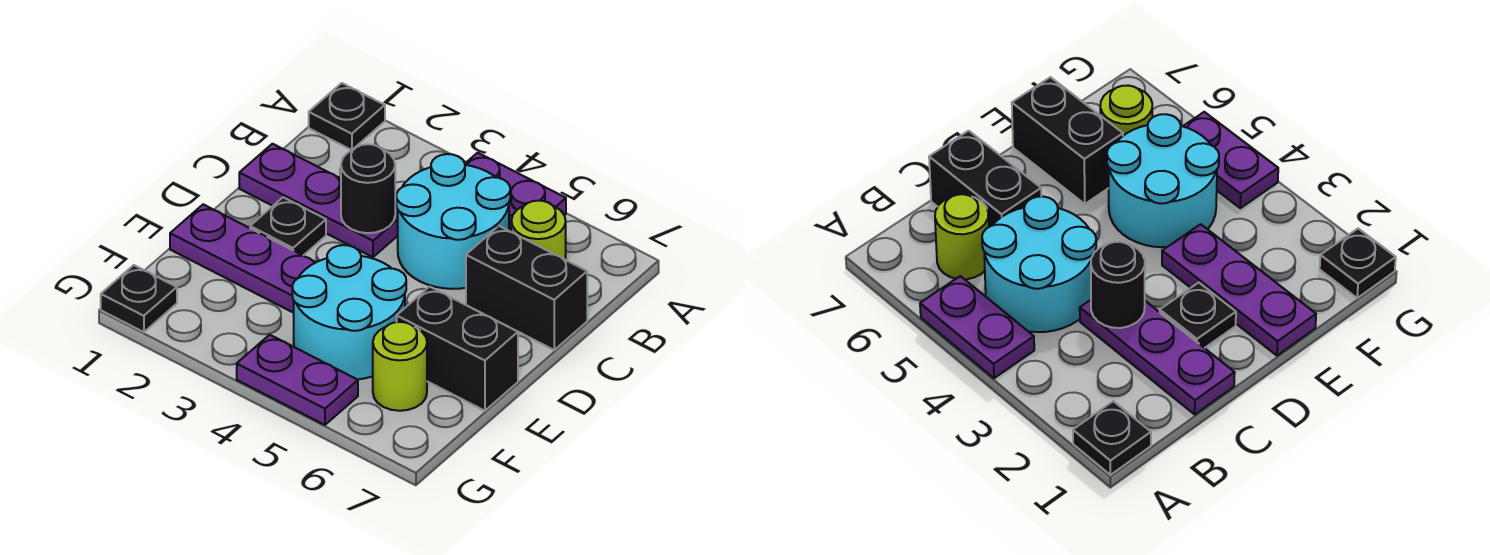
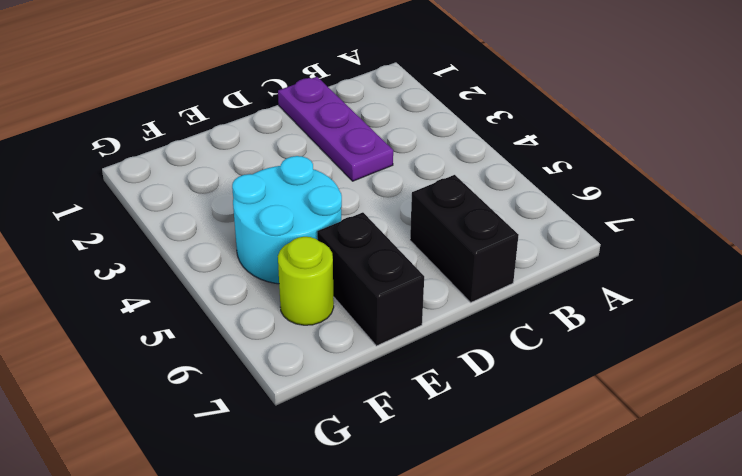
none -> black 1x1 plate [309,83,385,150]
none -> purple 1x2 plate [465,153,566,232]
none -> cyan 2x2 round brick [396,154,510,289]

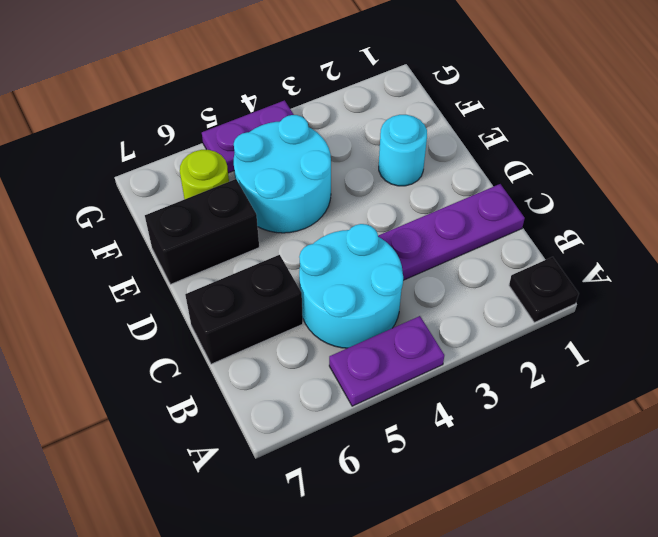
cyan 1x1 round brick [379,115,427,186] -> purple 1x3 plate [170,204,316,313]
none -> lime 1x1 round brick [511,201,566,260]
none -> black 1x1 plate [250,197,326,256]
none -> black 1x1 plate [101,265,177,332]

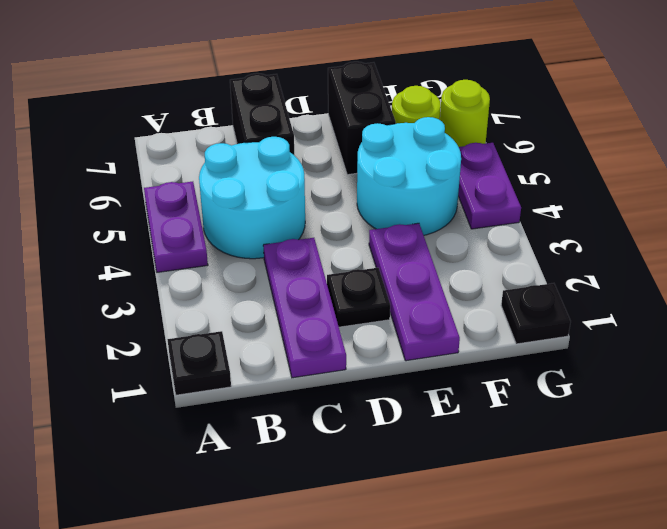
lime 1x1 round brick [440,80,490,147] -> lime 1x1 round brick moved to [511,201,566,260]
none -> black 1x1 round brick [341,144,395,233]

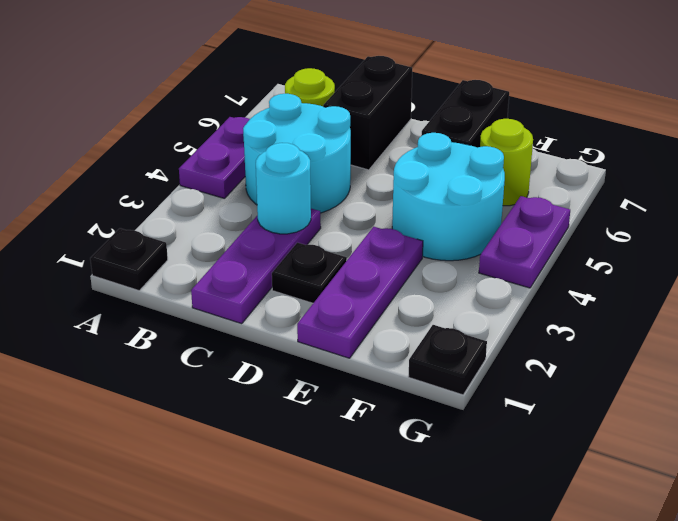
cyan 1x1 round brick [256,143,311,234] -> black 1x1 round brick [341,144,395,233]

